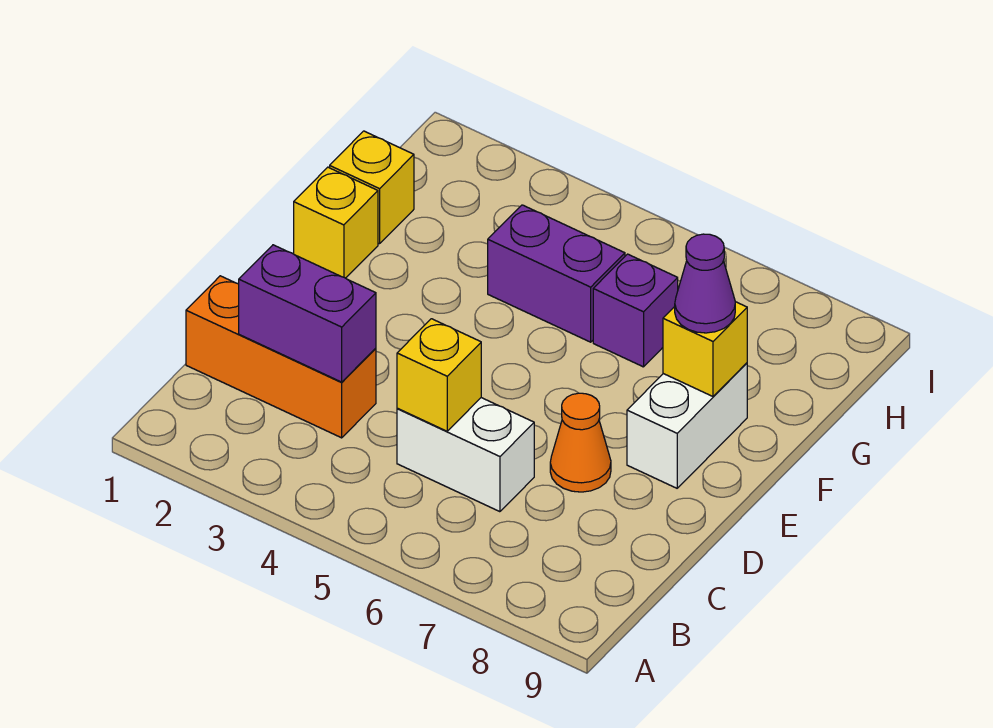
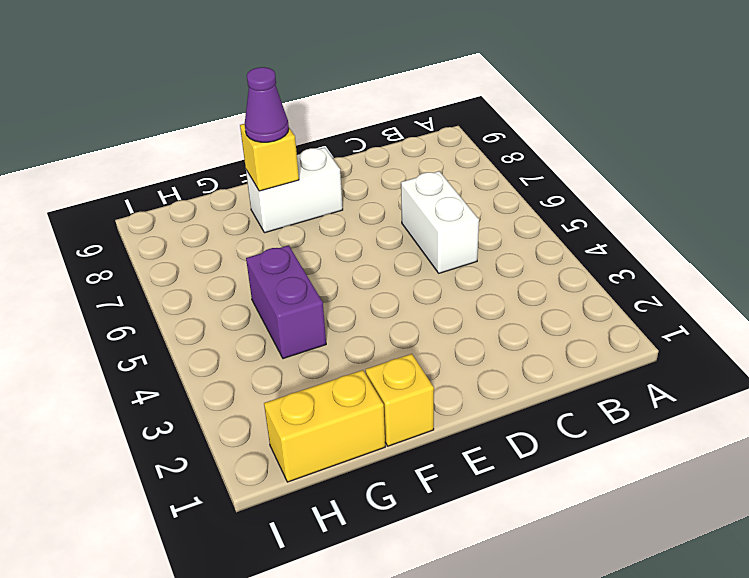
yellow 1x2 brick [264,370,385,482] -> yellow 1x1 brick [330,131,414,244]
none -> orange 1x3 brick [186,276,376,438]
none -> orange 1x1 cone [550,393,611,492]
none -> purple 1x1 brick [593,254,678,367]

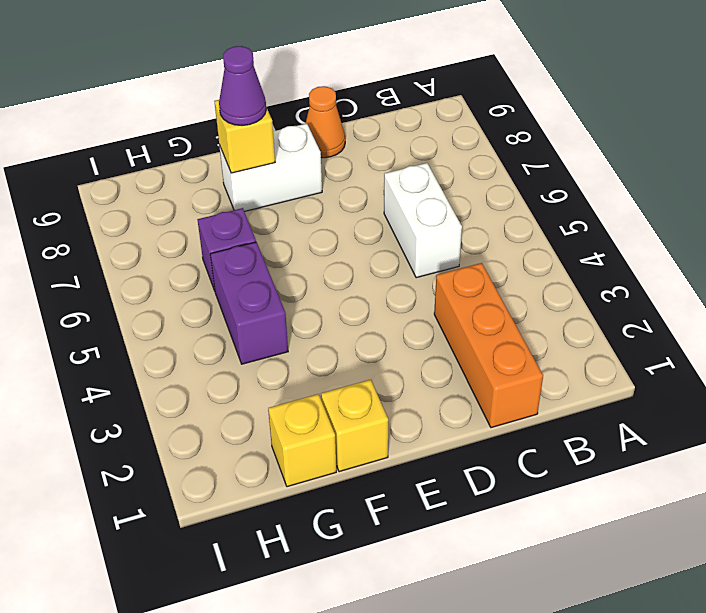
orange 1x1 cone [306,86,345,158] -> orange 1x1 cone moved to [550,393,611,492]
none -> purple 1x2 brick [239,245,376,382]
none -> yellow 1x1 brick [397,319,481,431]

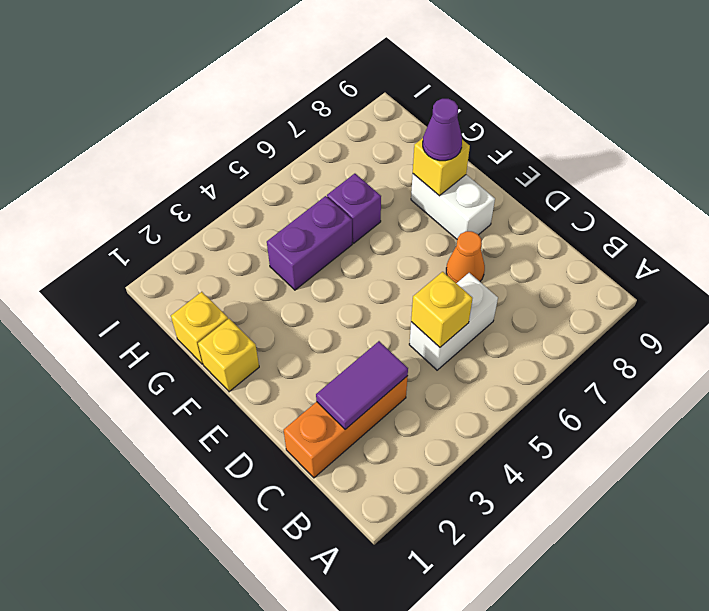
purple 1x2 tile [316,341,408,429] -> purple 1x2 brick [239,245,376,382]

